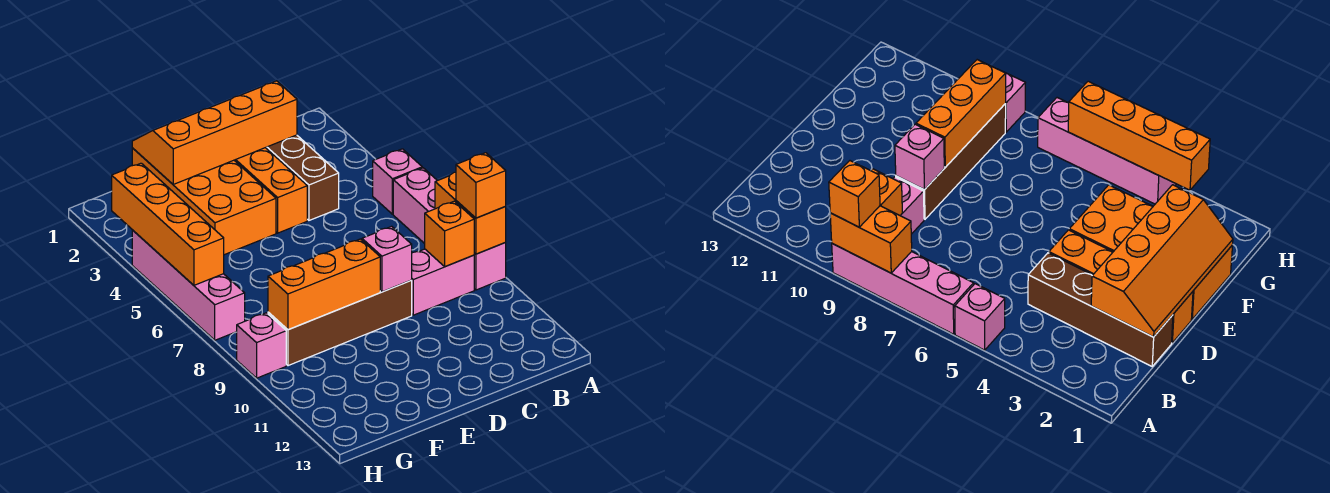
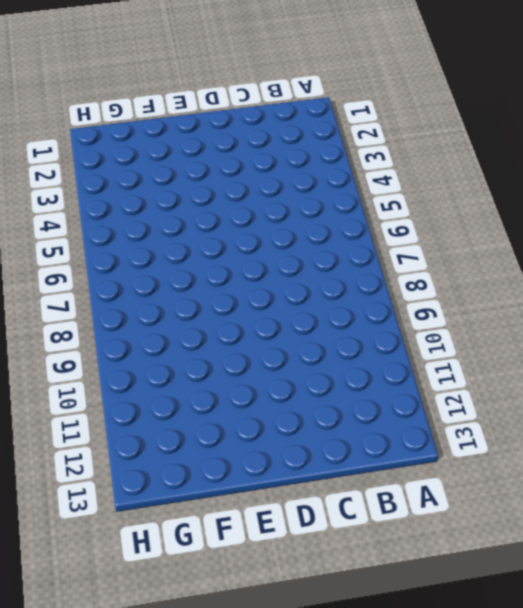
none -> pink 1x1 brick [373,149,422,214]
none -> pink 1x4 brick [393,168,506,290]
none -> pink 1x2 brick [412,249,474,315]

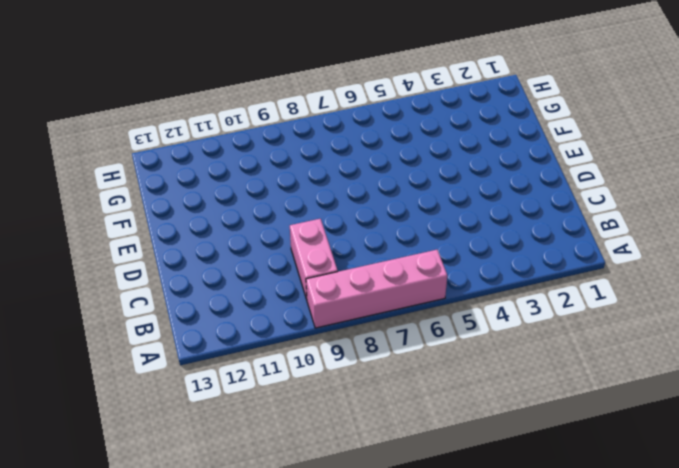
none -> pink 1x1 brick [373,149,422,214]
none -> brown 1x4 brick [266,135,339,220]
none -> orange 1x4 brick [234,148,307,233]

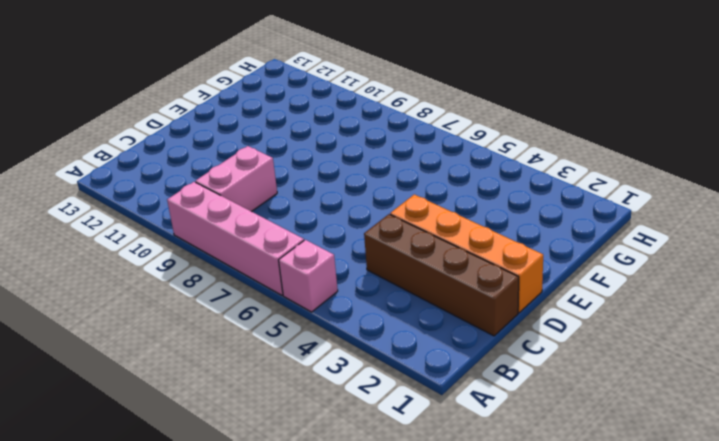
none -> brown 1x4 brick [268,280,412,366]
none -> orange 2x4 brick [132,148,276,255]
none -> pink 1x4 brick [132,230,245,340]

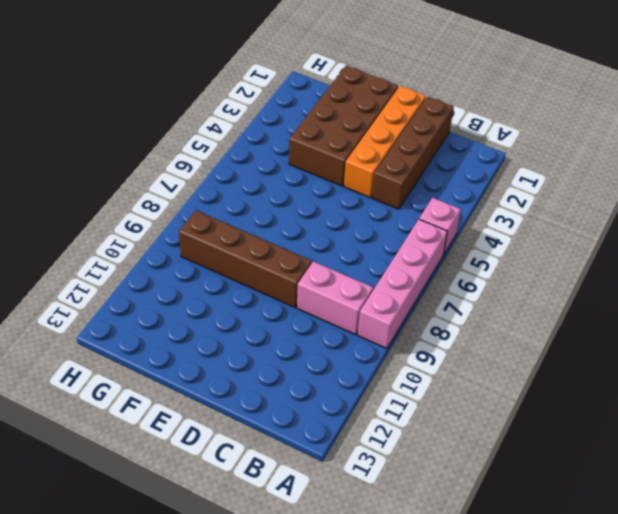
brown 2x4 brick [289,65,399,186] -> orange 2x4 brick [132,148,276,255]
none -> pink 1x4 brick [132,230,245,340]
none -> pink 1x1 brick [237,313,286,378]
none -> orange 1x2 brick [435,172,506,254]

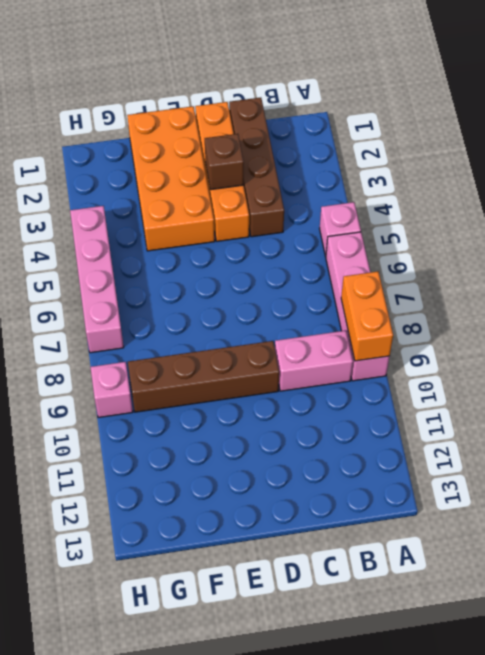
brown 1x1 brick [205,134,244,190] -> none
none -> orange 1x1 brick [425,201,474,267]
none -> orange 2x4 slope [132,81,297,184]
none -> pink 1x1 brick [362,226,412,292]

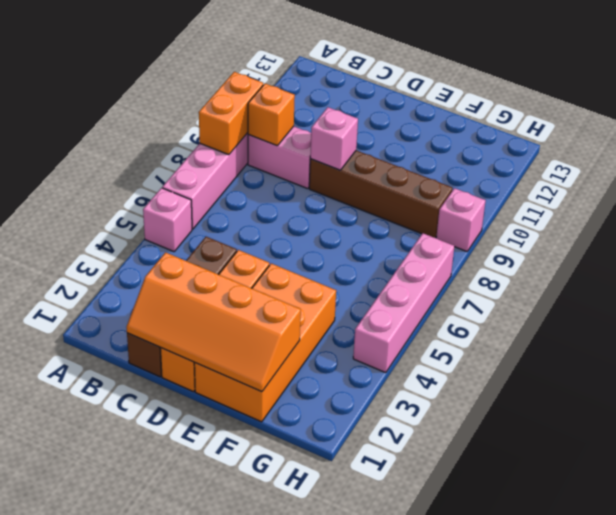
none -> orange 1x3 brick [268,239,380,330]
none -> orange 1x4 brick [112,163,224,285]
none -> orange 1x1 brick [456,153,506,218]

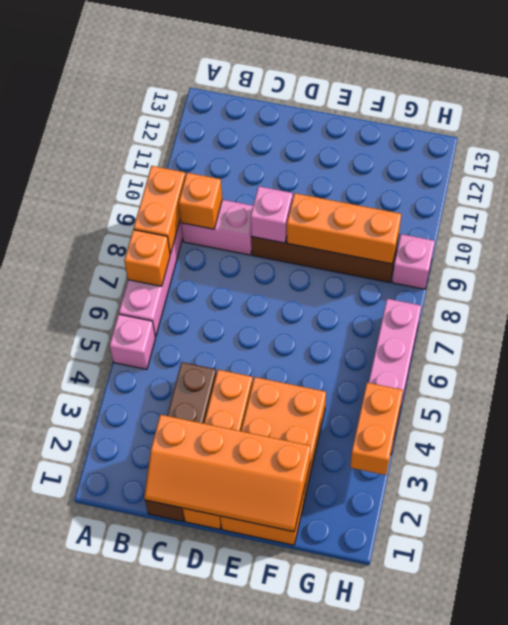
orange 1x1 brick [124,230,170,286] -> orange 1x1 brick moved to [456,153,506,218]
orange 1x2 brick [350,383,403,475] -> orange 1x4 brick [112,163,224,285]

